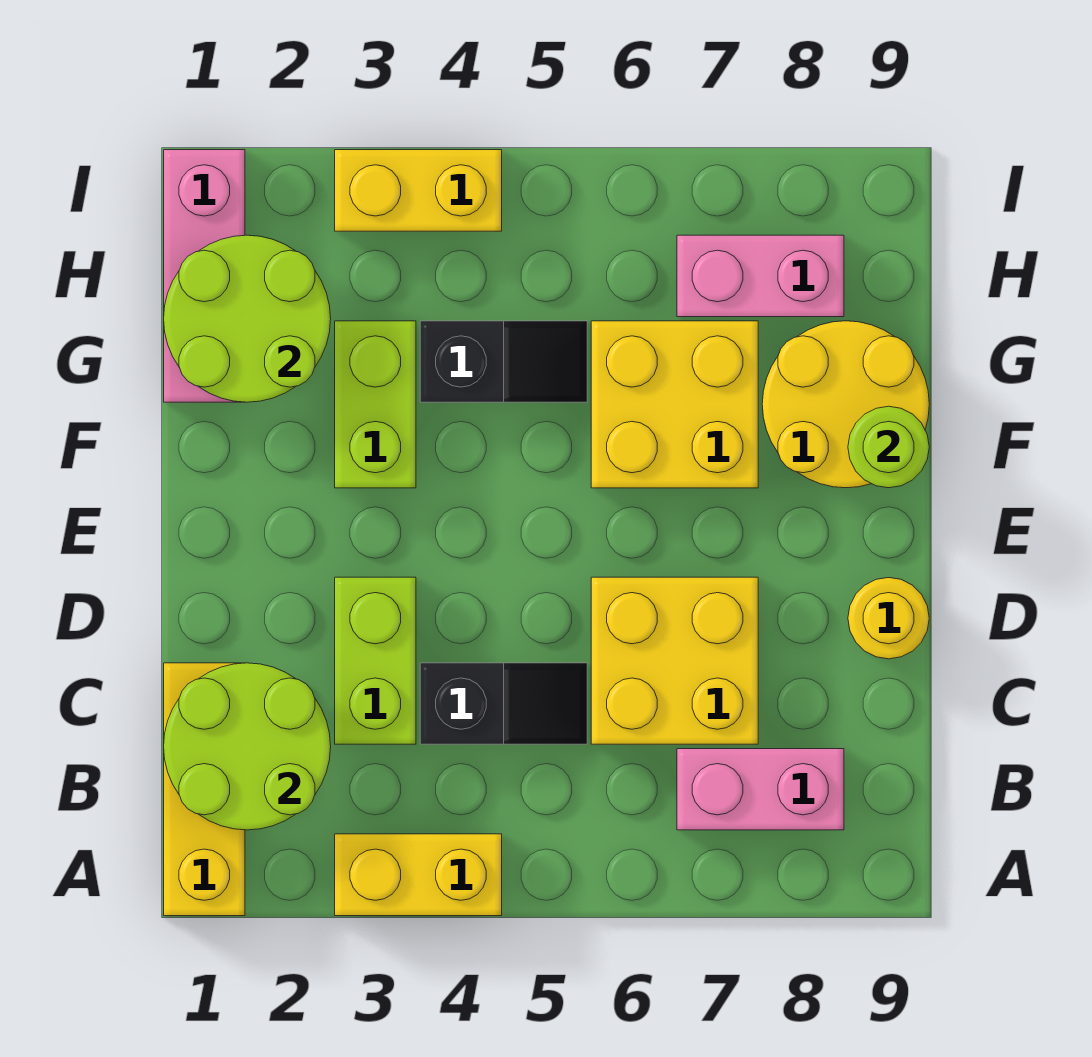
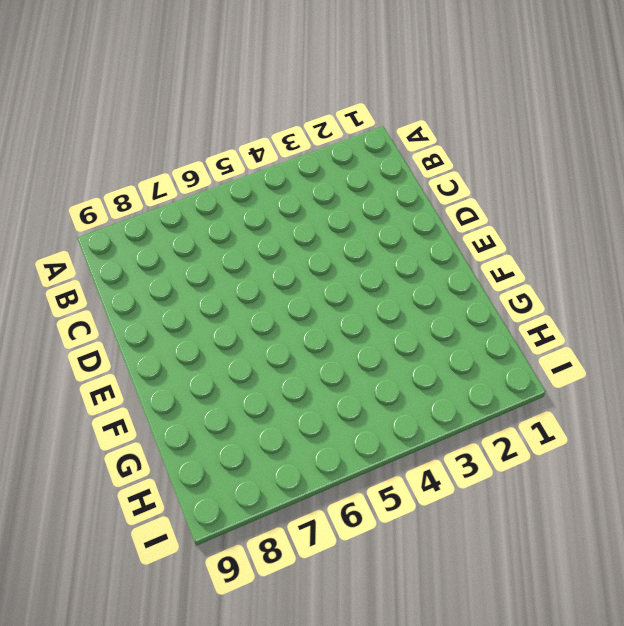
none -> yellow 1x3 brick [164,663,245,916]
none -> yellow 1x2 brick [335,834,502,916]
none -> pink 1x2 brick [677,749,844,830]

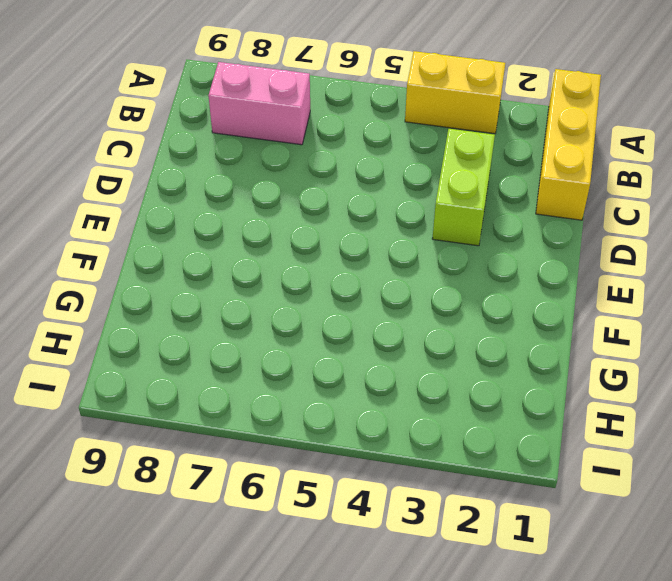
none -> black 1x2 slope [420,663,587,744]
none -> yellow 2x2 brick [591,577,758,744]
none -> yellow 1x1 round brick [848,578,929,659]

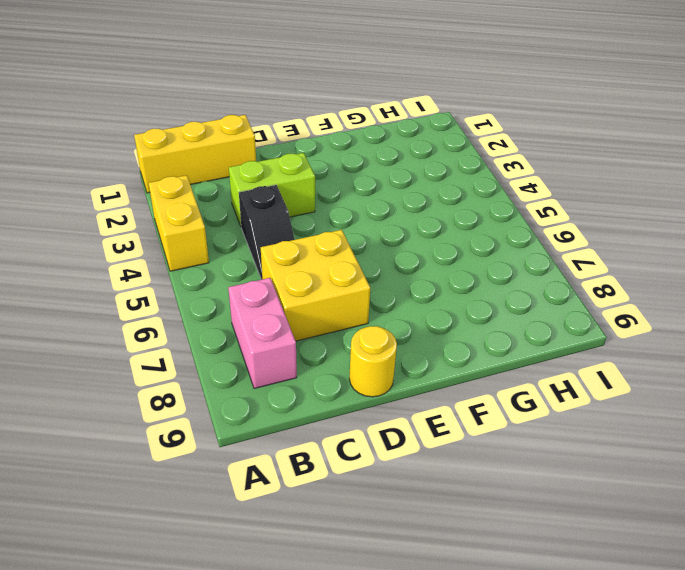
none -> lime 1x2 brick [335,321,416,488]
none -> yellow 2x2 brick [591,321,758,488]
none -> yellow 2x2 round brick [762,321,929,488]

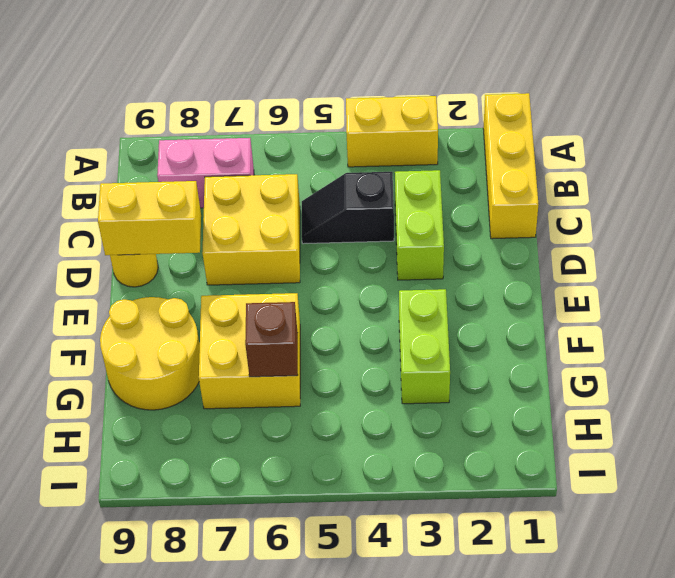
yellow 1x2 brick [98,181,201,255] -> yellow 1x2 brick moved to [335,150,502,231]
brown 1x1 brick [245,302,298,377] -> none
none -> pink 1x3 brick [164,150,245,402]
none -> black 1x2 slope [420,321,587,402]
none -> pink 1x2 brick [677,235,844,317]

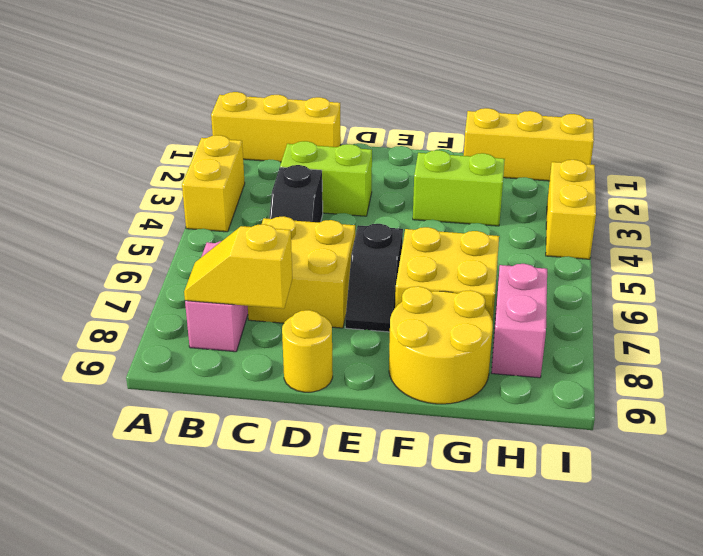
yellow 1x2 slope [184,224,292,309] -> none
black 1x2 slope [345,224,403,332] -> black 1x2 slope moved to [420,321,587,402]
yellow 1x3 brick [464,108,594,181] -> pink 1x3 brick [164,150,245,402]
none -> lime 2x2 round brick [164,663,331,830]
none -> lime 1x1 round brick [848,406,929,488]
none -> lime 2x2 round brick [164,235,331,402]

